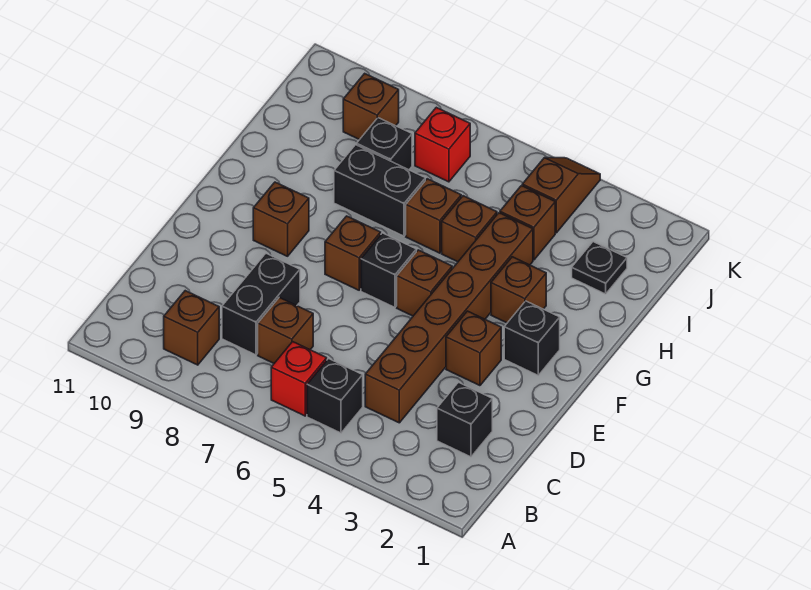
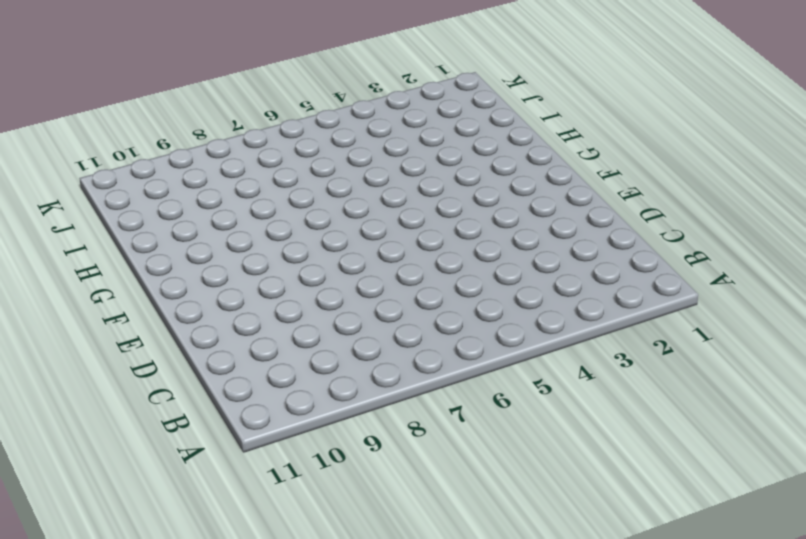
none -> black 1x1 brick [307,359,363,433]
none -> red 1x1 brick [271,342,327,416]
none -> brown 1x1 brick [164,291,219,365]

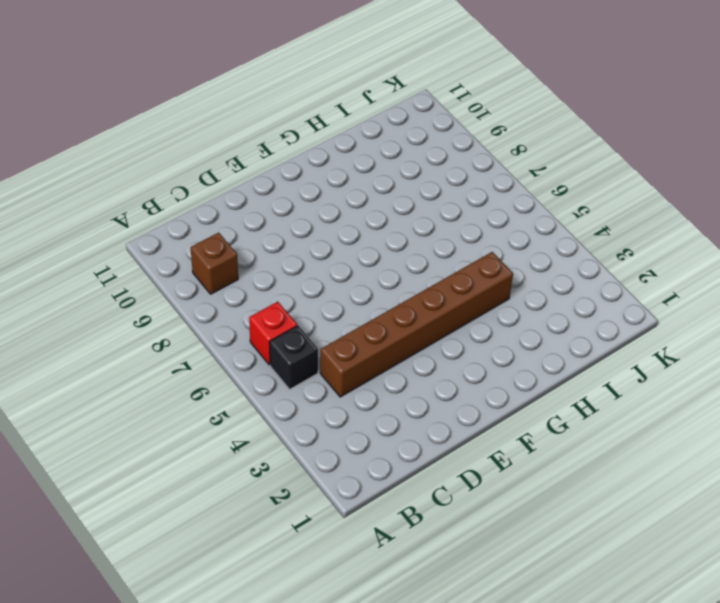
none -> black 1x1 brick [437,382,492,457]
none -> brown 1x1 brick [258,297,313,363]
none -> black 1x2 brick [222,254,300,355]

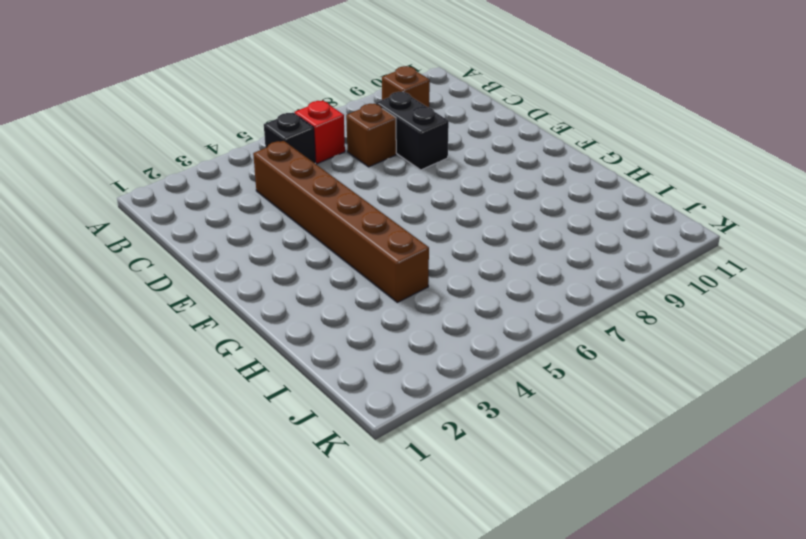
none -> black 1x1 brick [437,382,492,457]
none -> brown 1x1 brick [446,311,501,386]
none -> black 1x1 brick [504,301,560,375]

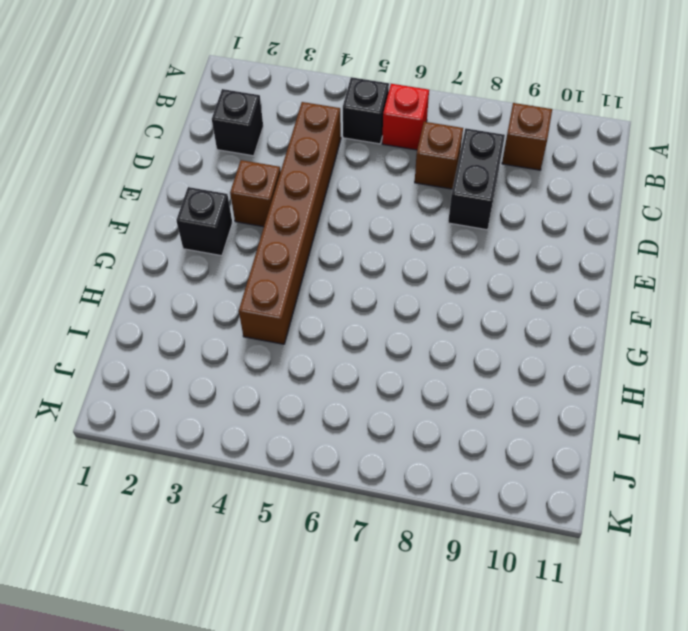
none -> brown 1x1 brick [397,250,452,316]
none -> black 1x1 brick [361,233,416,307]
none -> brown 1x1 brick [325,216,381,290]

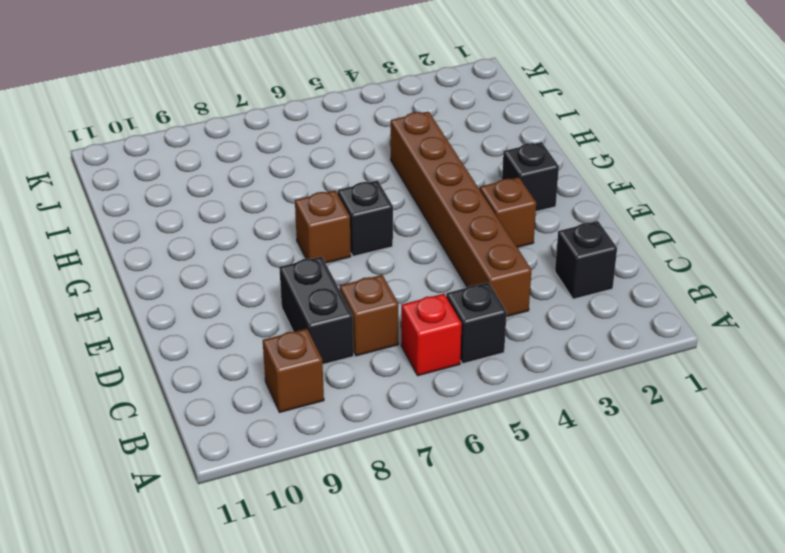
none -> brown 1x1 brick [397,250,452,316]
none -> brown 1x1 brick [253,182,309,256]
none -> brown 1x1 brick [491,257,546,323]

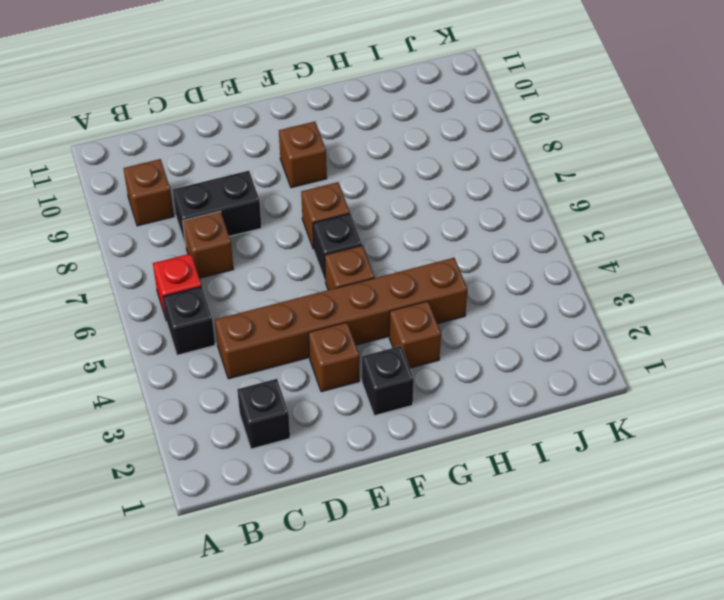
none -> brown 1x1 brick [442,196,497,262]
none -> brown 1x1 brick [406,179,461,253]
none -> black 1x2 brick [334,145,425,236]

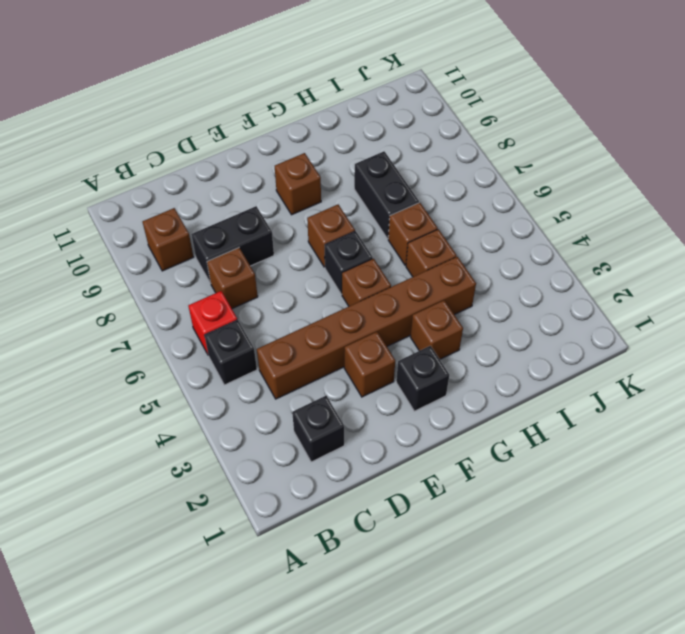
none -> black 1x1 plate [572,242,627,294]
none -> brown 1x1 brick [500,186,555,260]
none -> black 1x1 brick [357,118,412,170]

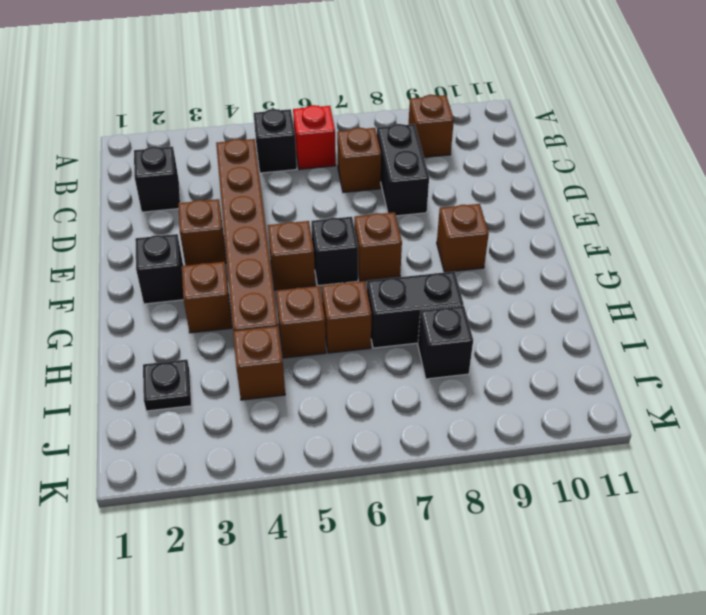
none -> brown 1x2 slope [522,158,600,233]
none -> red 1x1 brick [415,107,470,182]
none -> brown 1x1 brick [343,73,399,140]

